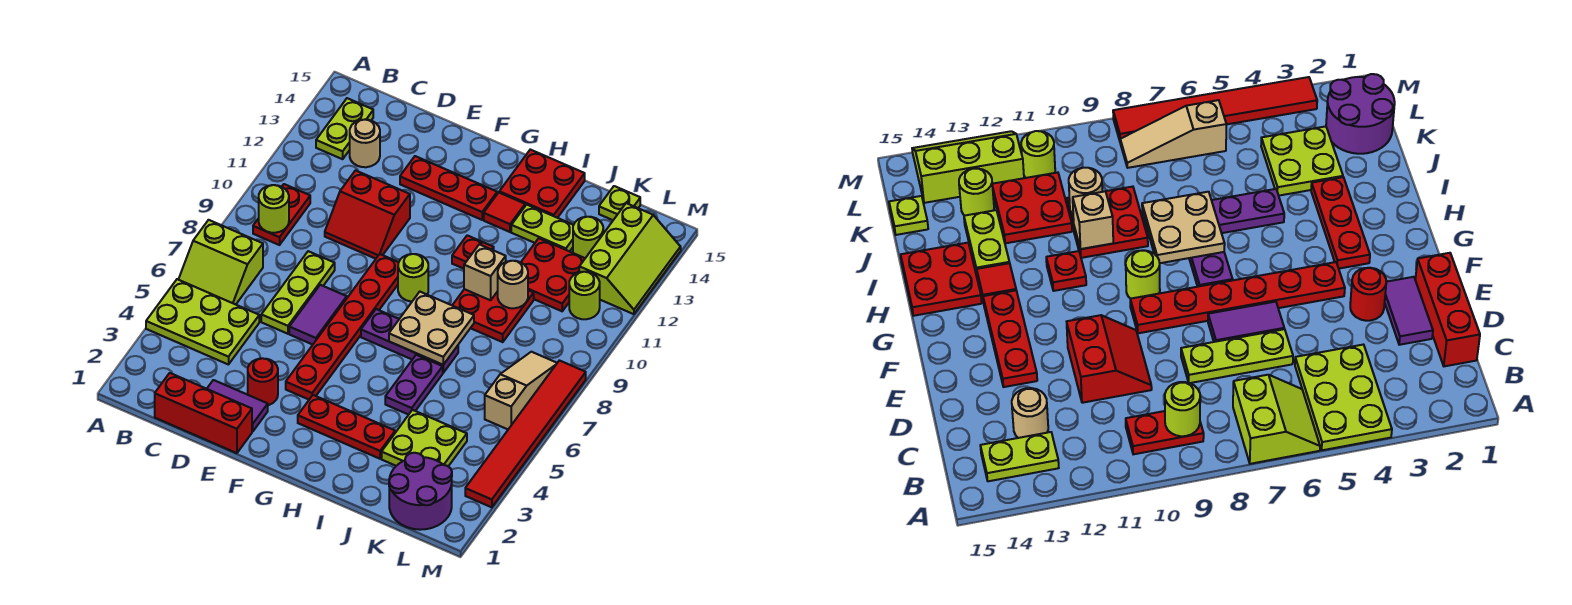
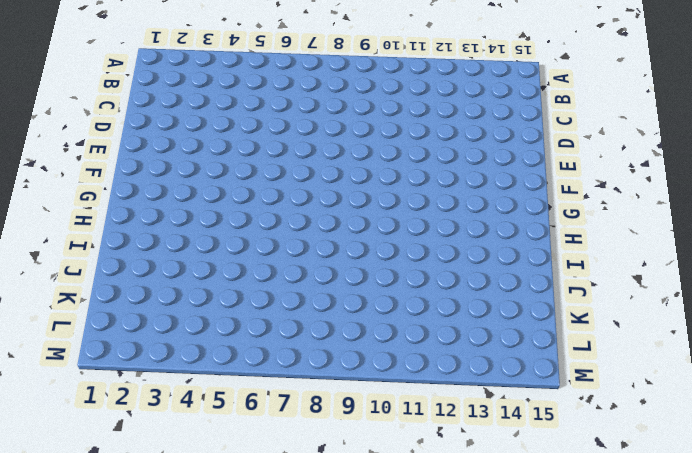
none -> lime 2x3 plate [146,279,259,365]
none -> lime 2x2 slope [178,220,263,305]
none -> red 1x2 plate [253,184,310,245]
none -> lime 1x2 plate [316,98,373,159]

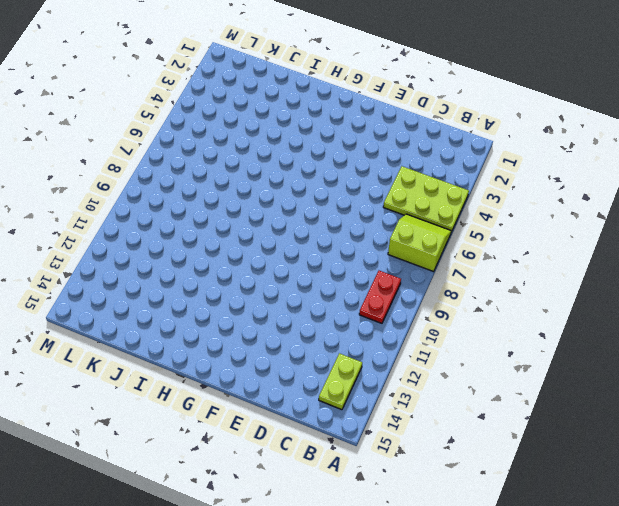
none -> red 1x3 brick [155,373,252,453]
none -> tan 1x1 round brick [350,120,380,167]
none -> purple 1x2 tile [207,380,268,432]
none -> lime 1x3 plate [261,251,335,334]

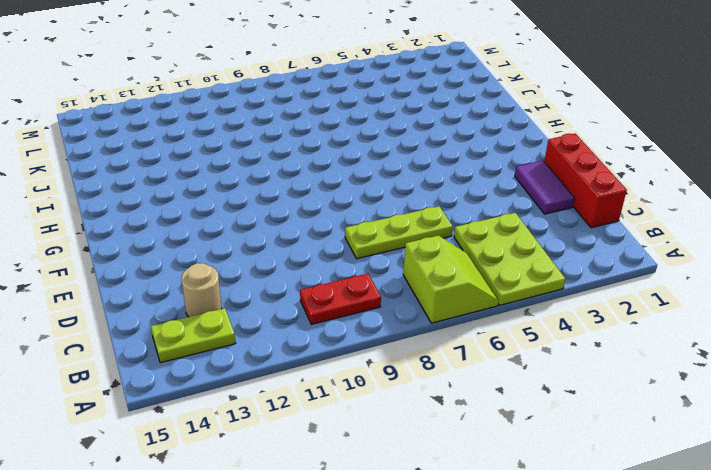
none -> red 2x2 slope [325,170,410,259]
none -> red 1x1 round brick [248,358,278,405]
none -> purple 1x2 tile [289,285,347,345]
none -> red 1x3 plate [400,156,497,220]

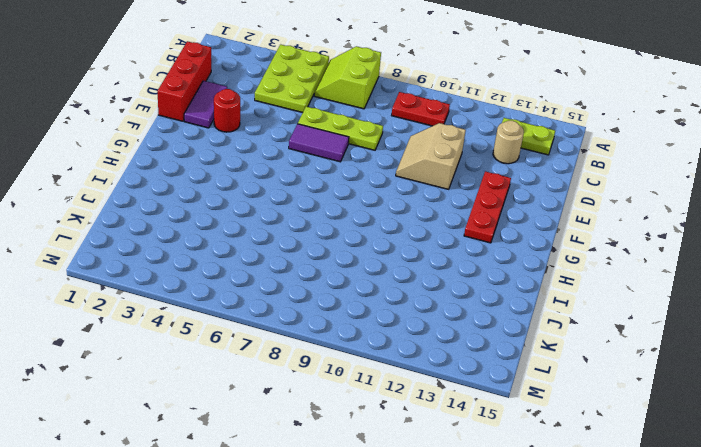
tan 2x2 slope [396,123,466,189] -> red 2x2 slope [325,170,410,259]
none -> red 1x6 plate [286,254,399,399]
none -> red 1x3 plate [298,395,395,459]
none -> purple 1x3 plate [361,309,458,373]
none -> lime 1x1 round brick [398,254,428,302]

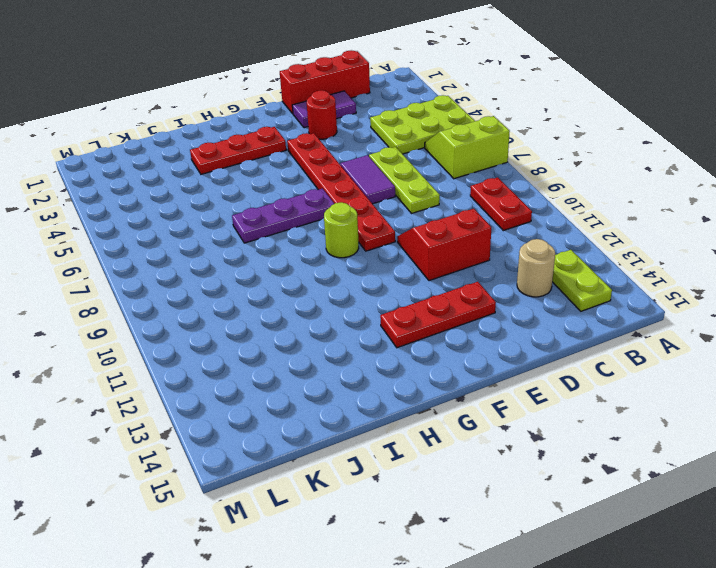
none -> red 1x1 plate [452,235,494,269]
none -> red 1x1 tile [484,193,525,232]
none -> red 2x2 plate [499,150,585,218]
none -> purple 1x2 plate [385,355,443,415]

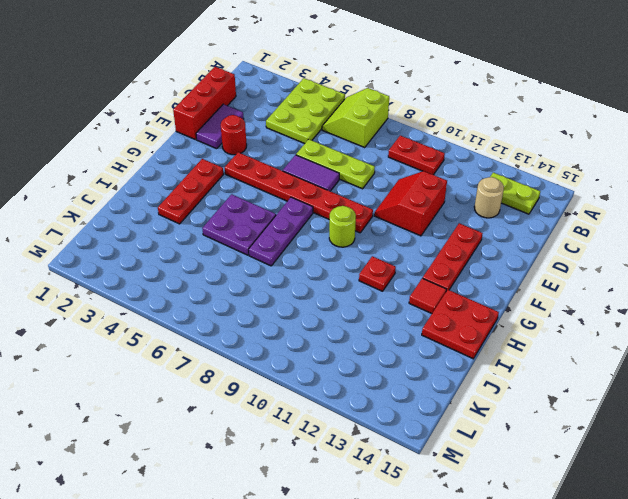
purple 2x2 plate [202,194,276,255] -> purple 1x2 plate [385,355,443,415]
none -> red 2x2 plate [452,289,534,342]
none -> lime 1x2 plate [511,205,573,251]
none -> lime 2x2 plate [382,410,467,466]
none -> red 2x2 plate [521,238,585,311]

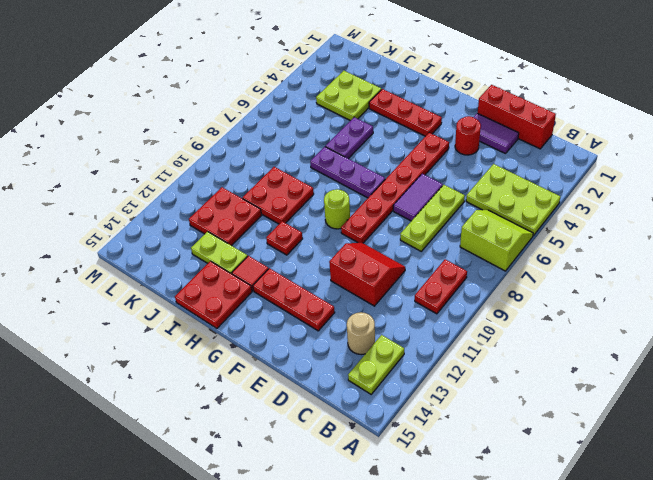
none -> purple 2x2 round brick [389,453,452,530]
none -> lime 1x1 round brick [573,217,603,258]
none -> lime 1x1 plate [599,186,640,220]
none -> tan 1x3 slope [485,352,557,429]

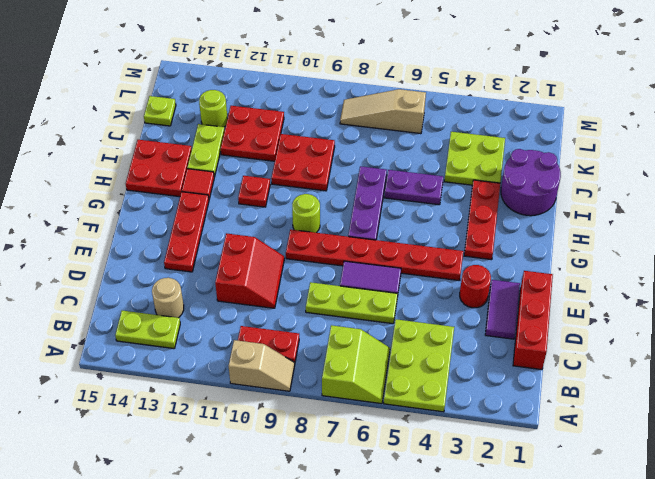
tan 1x2 slope [229,340,295,391] -> none
purple 2x2 round brick [501,149,561,216] -> purple 2x2 round brick moved to [389,453,452,530]
none -> lime 1x1 round brick [569,272,600,319]
none -> lime 2x3 slope [579,203,681,314]
none -> red 1x6 tile [465,360,586,507]
none -> lime 1x1 round brick [259,185,289,233]

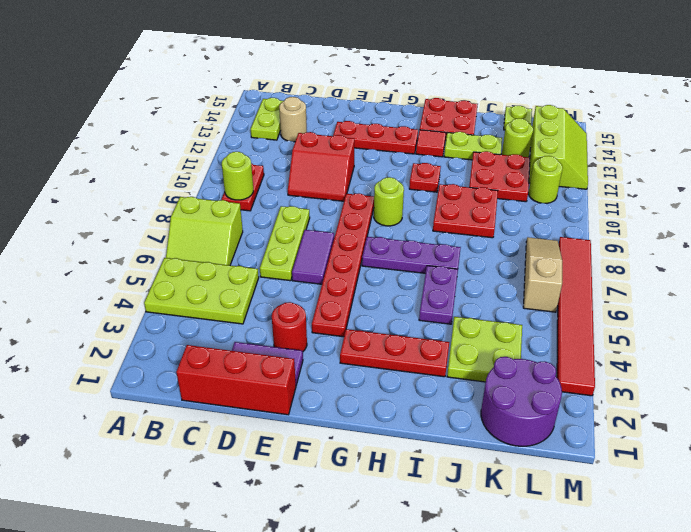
none -> tan 2x2 plate [389,292,474,365]
none -> tan 1x1 brick [464,244,506,300]
none -> tan 1x1 round brick [498,261,528,308]

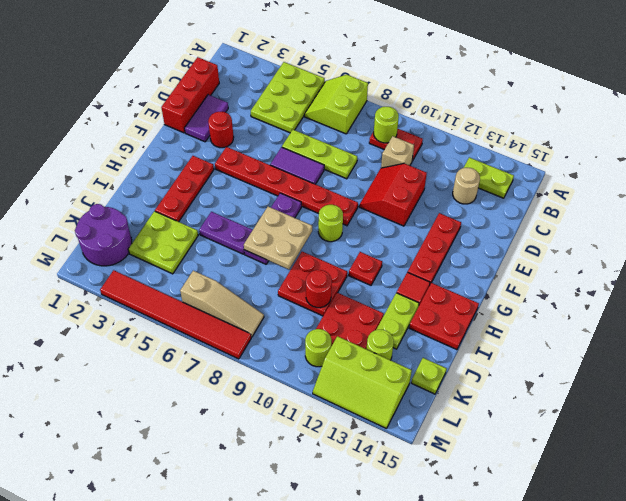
tan 1x1 brick [381,136,414,168] -> tan 1x1 brick moved to [464,244,506,300]
red 1x1 round brick [306,270,332,308] -> tan 1x1 round brick [498,261,528,308]

